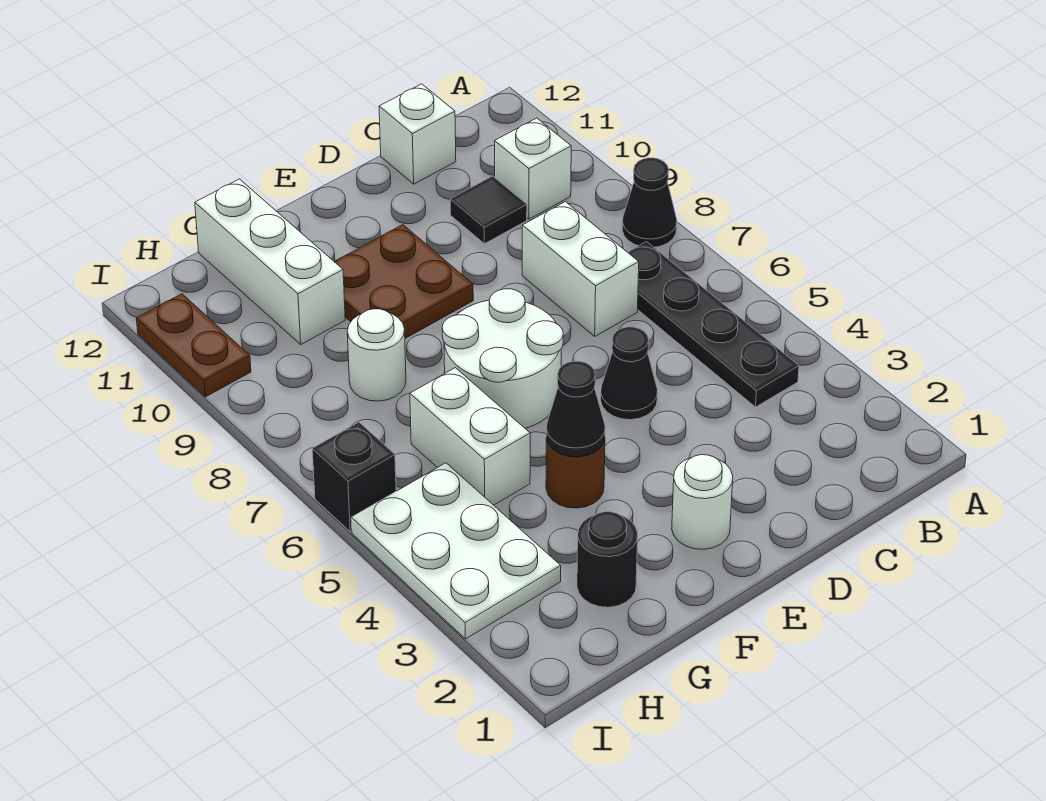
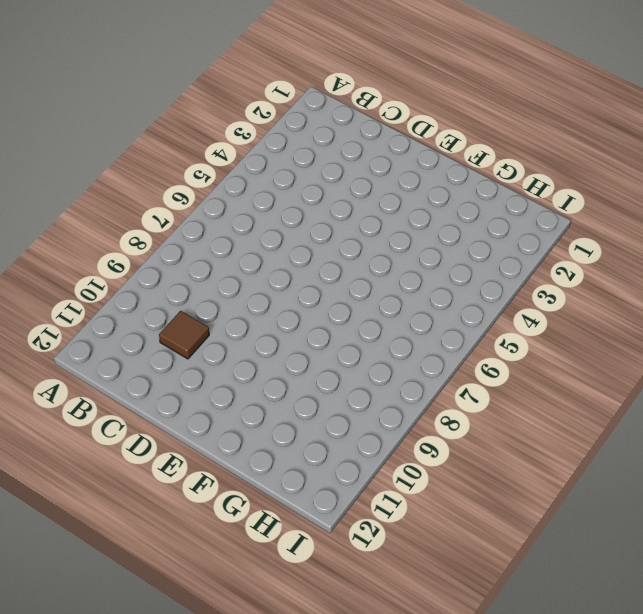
brown 1x1 tile [159,311,209,359] -> black 1x1 tile [450,176,527,244]
none -> black 1x1 cone [622,158,677,247]
none -> black 1x4 plate [628,242,799,407]
none -> white 1x1 brick [495,118,571,219]

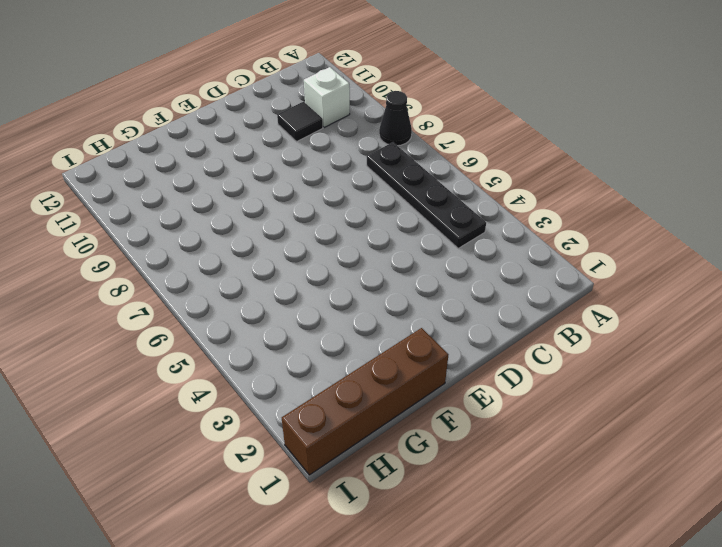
brown 1x4 brick [282,328,448,475] -> none
none -> white 1x2 brick [522,202,639,336]
none -> white 1x1 brick [379,84,456,184]
none -> black 1x1 cone [601,327,658,420]

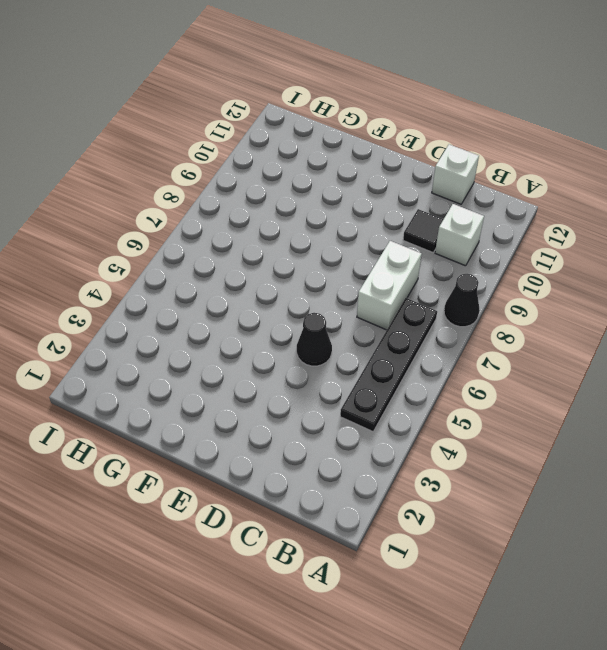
none -> white 1x1 round brick [672,455,733,549]
none -> white 2x2 round brick [442,289,563,428]
none -> brown 2x2 plate [334,225,473,338]

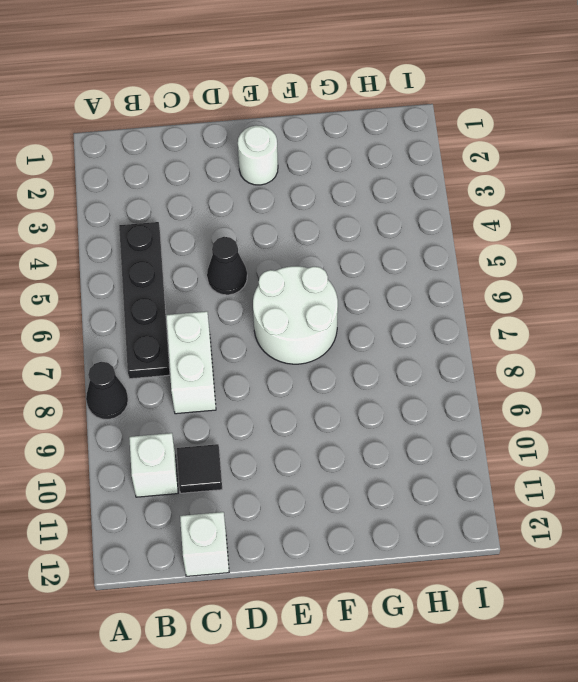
none -> brown 2x2 plate [334,225,473,338]
none -> brown 1x1 round brick [546,438,605,508]
none -> black 1x1 round brick [577,512,638,607]

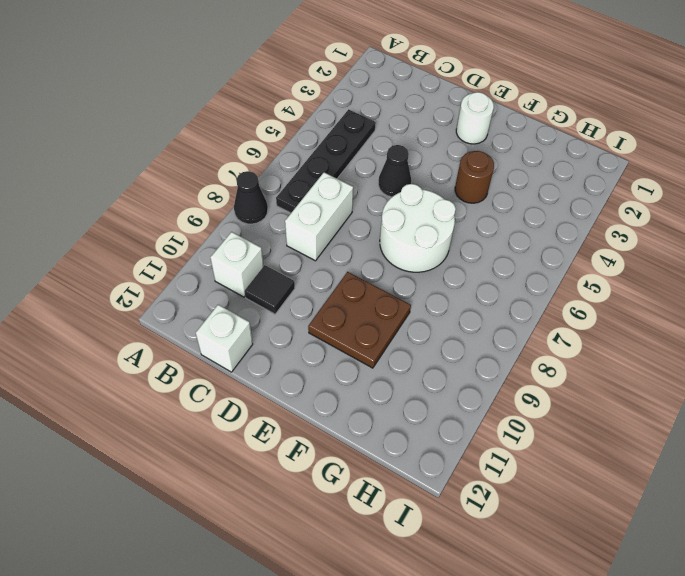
none -> black 1x1 round brick [577,512,638,607]
none -> white 1x2 brick [410,368,530,505]
none -> white 1x1 round brick [347,309,406,401]

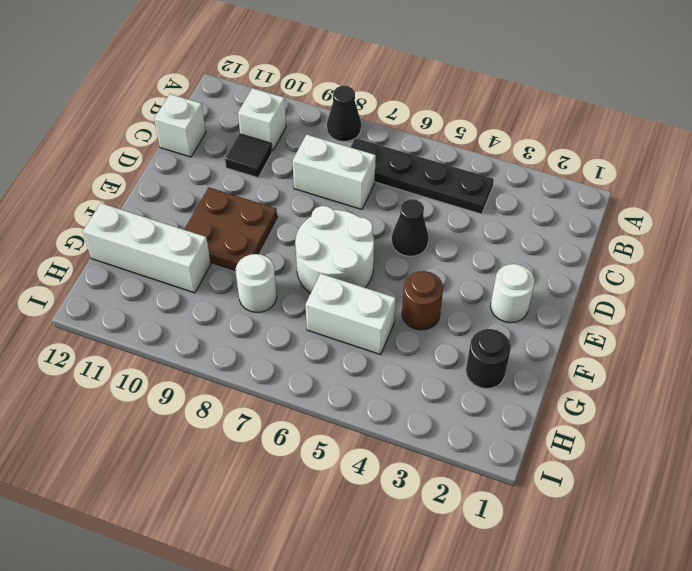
none -> white 2x3 plate [351,463,561,639]
none -> black 1x1 brick [312,422,396,532]
none -> brown 1x2 plate [136,294,251,397]

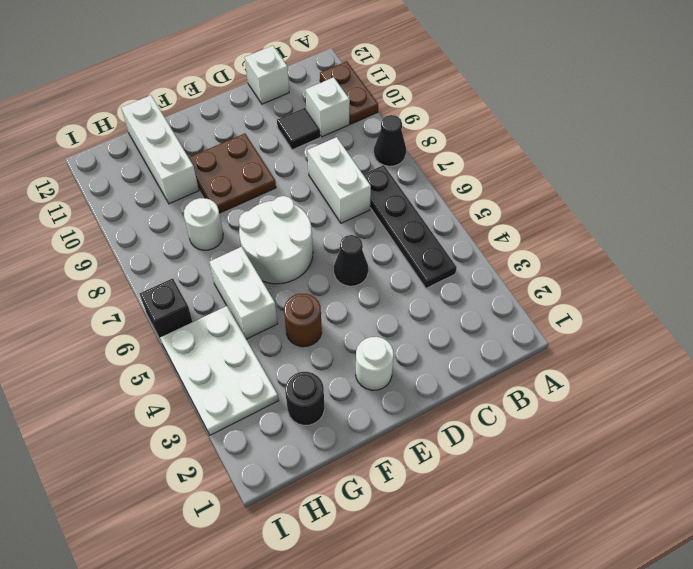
brown 1x2 plate [320,61,378,124] -> brown 1x2 plate moved to [136,294,251,397]
none -> black 1x1 cone [546,361,605,457]

